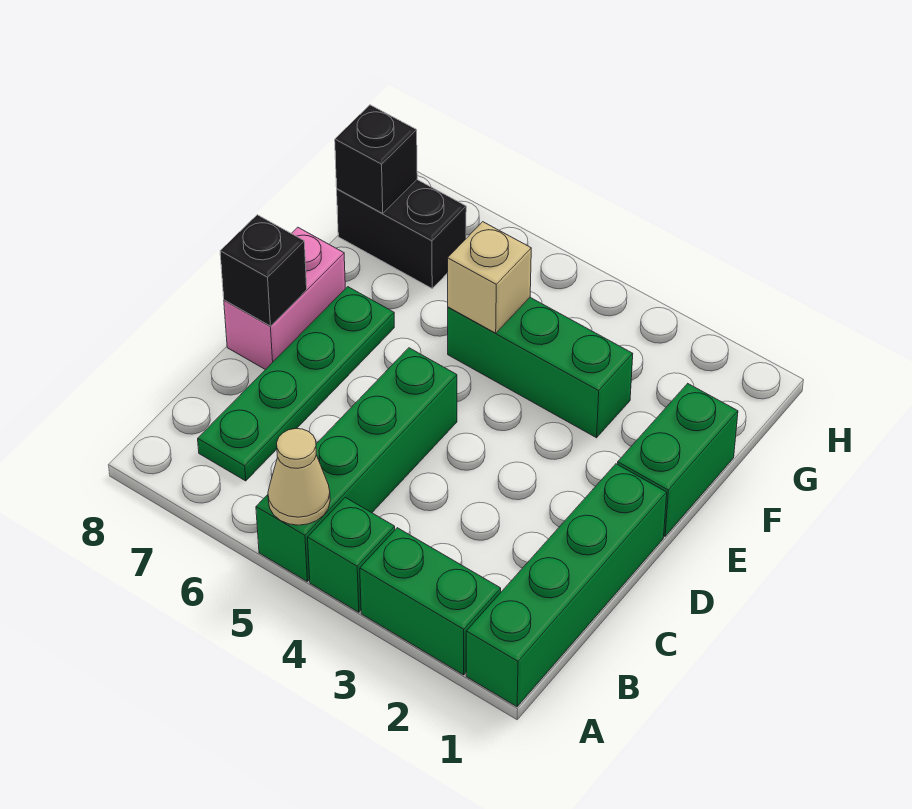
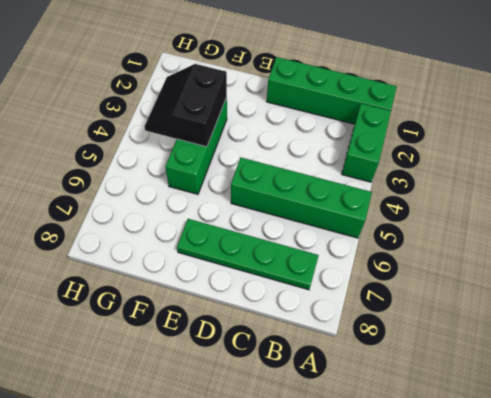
black 2x2 slope [145,64,227,147] -> none
none -> green 1x1 brick [308,497,395,612]
none -> pink 1x2 brick [224,227,345,370]
none -> green 1x2 brick [618,384,738,536]

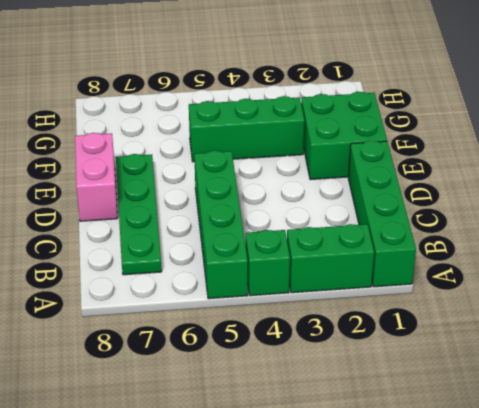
green 2x2 brick [301,92,387,180] -> green 1x2 brick [618,384,738,536]
none -> black 1x2 brick [337,180,466,288]
none -> tan 1x1 cone [268,429,330,525]
none -> black 1x1 brick [220,215,307,326]

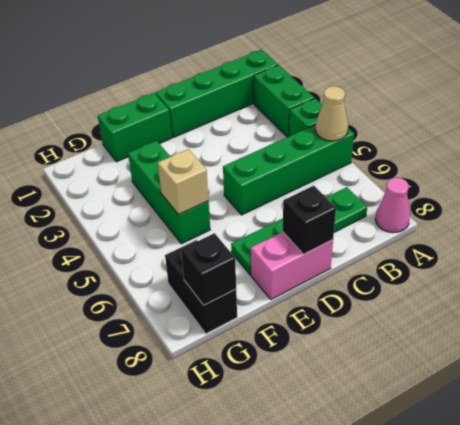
pink 1x1 cone [375,178,410,233] -> none

